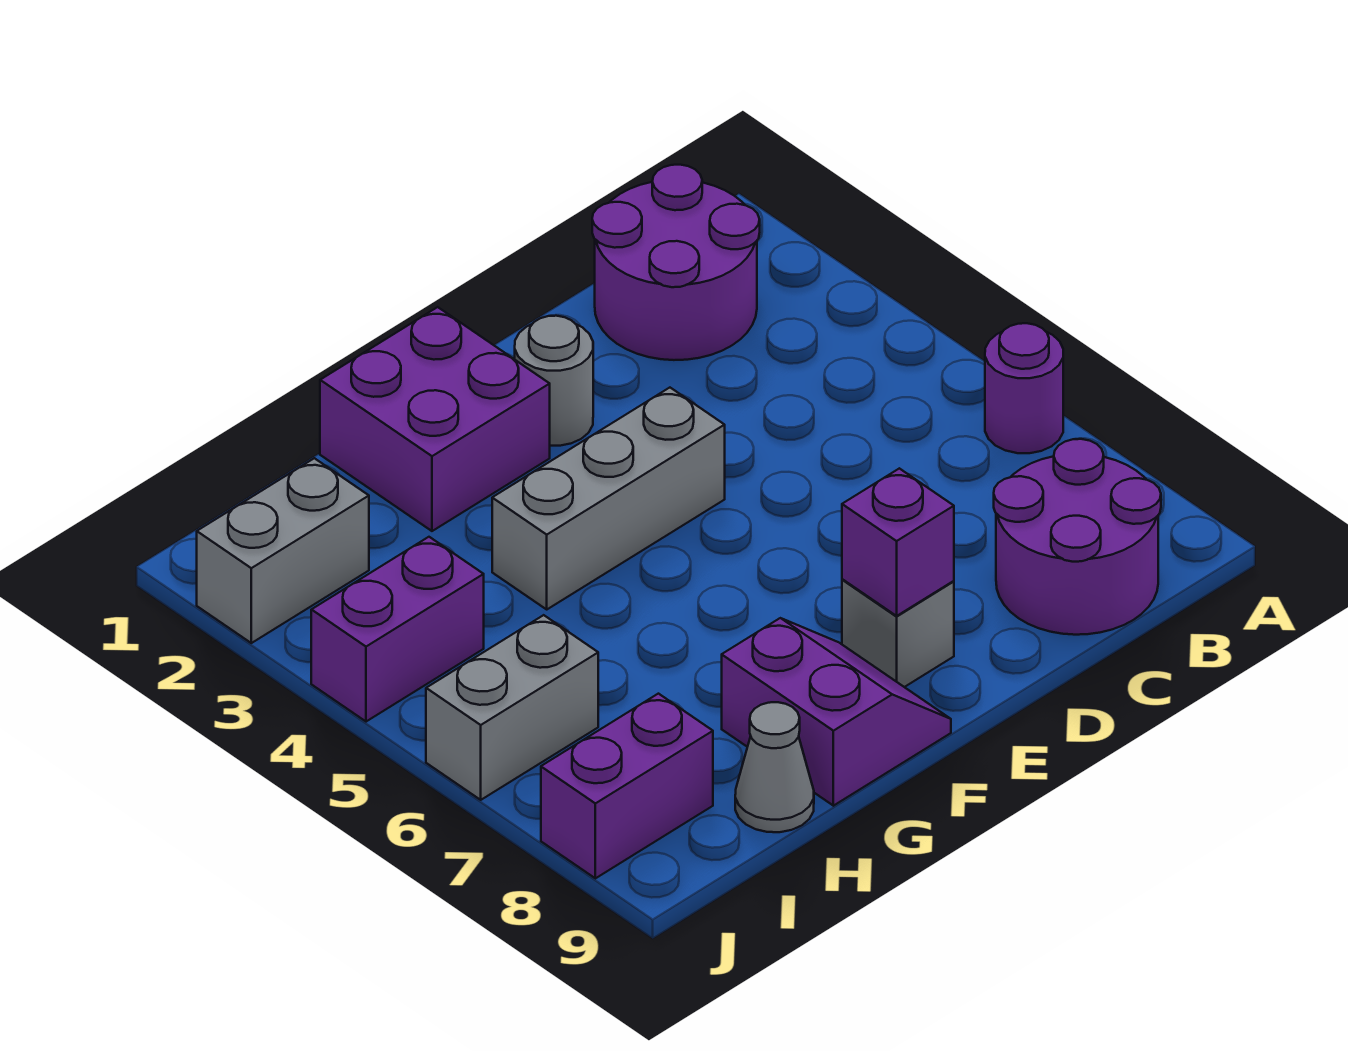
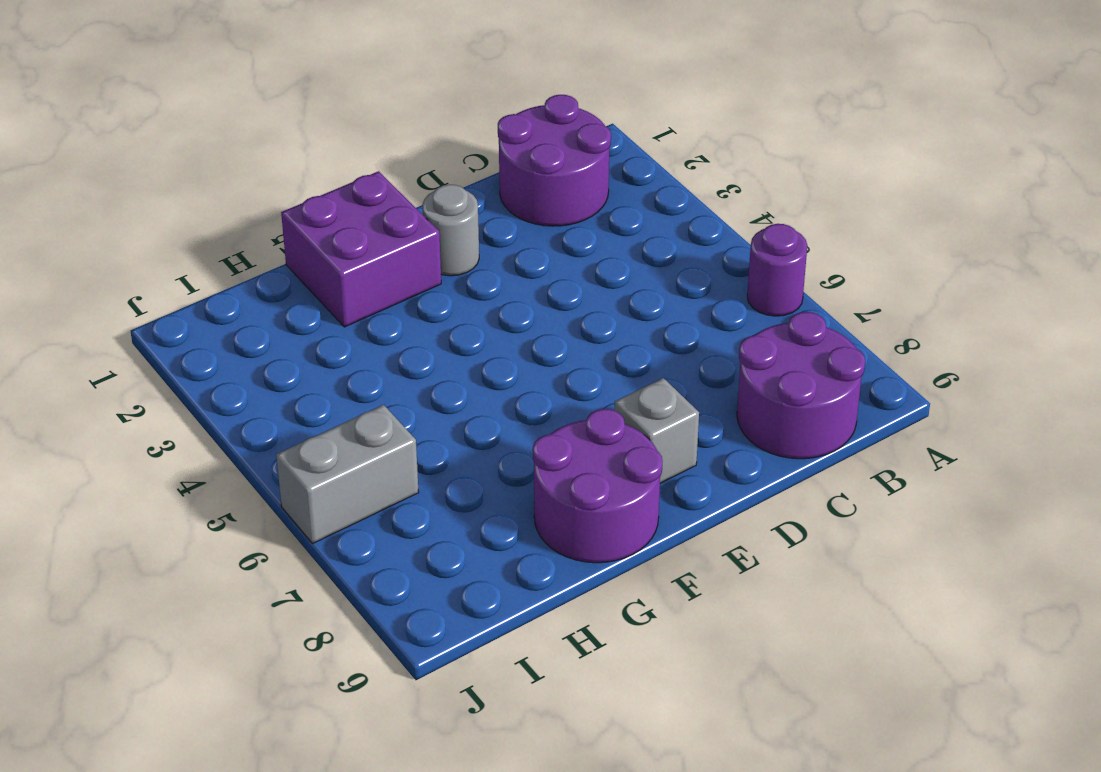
purple 2x2 round brick [533,409,662,563] -> purple 2x2 slope [722,618,951,806]
none -> grey 1x3 brick [492,388,725,609]
none -> grey 1x1 cone [735,702,814,832]
none -> grey 1x2 brick [197,458,369,643]

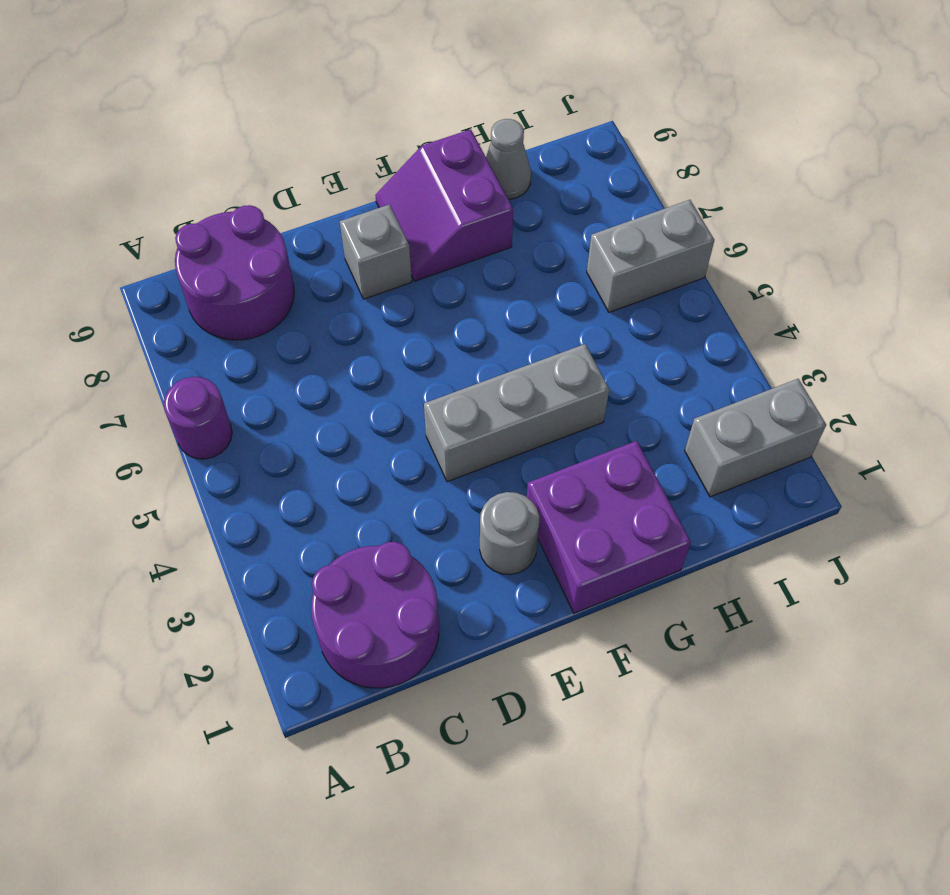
none -> purple 1x2 brick [311,537,484,722]
none -> purple 1x2 brick [541,694,713,878]
none -> purple 1x1 brick [842,468,954,616]

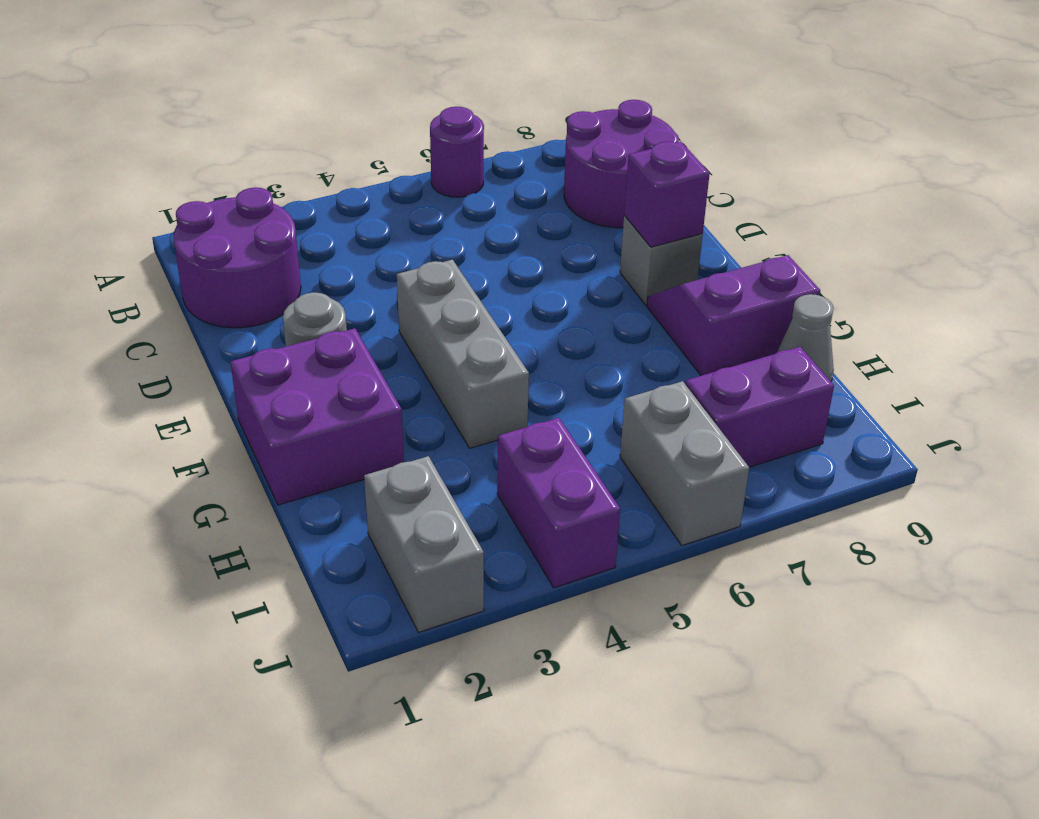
purple 1x2 brick [685,347,834,467] -> purple 1x2 brick turned to [541,694,713,878]

